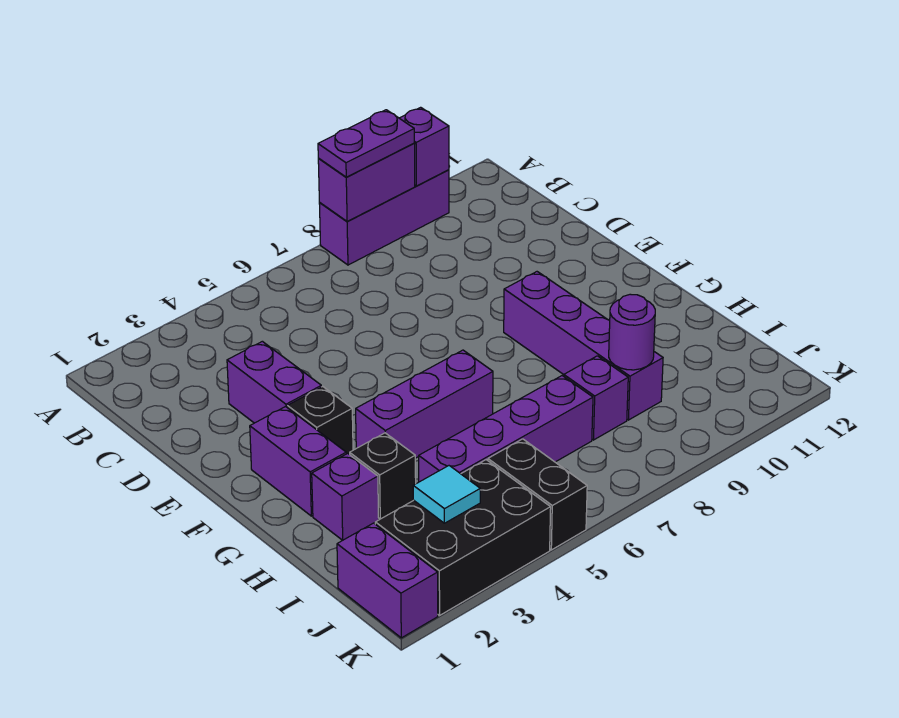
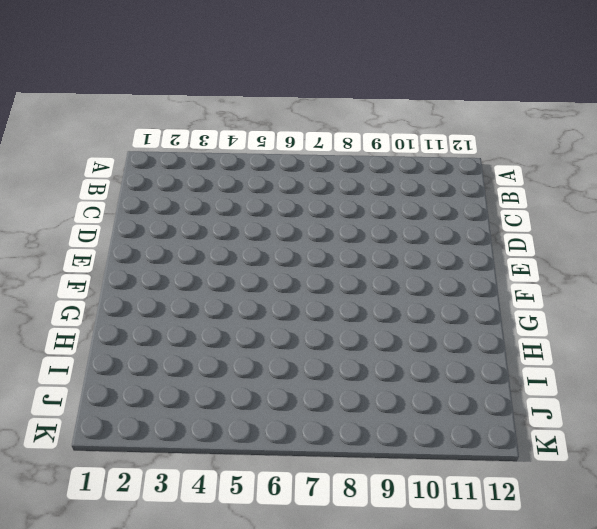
none -> purple 1x3 brick [319,170,449,265]
none -> purple 1x2 brick [227,341,321,423]
none -> purple 1x2 brick [250,407,346,516]

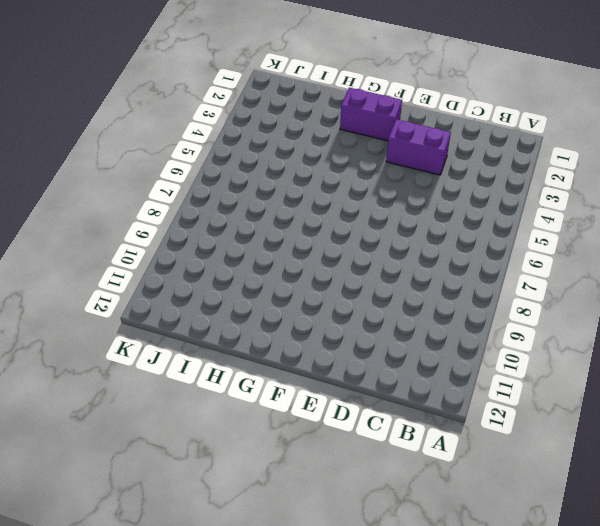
none -> purple 1x3 brick [319,170,449,265]
none -> black 1x1 brick [287,387,353,454]
none -> purple 1x4 brick [504,272,663,420]

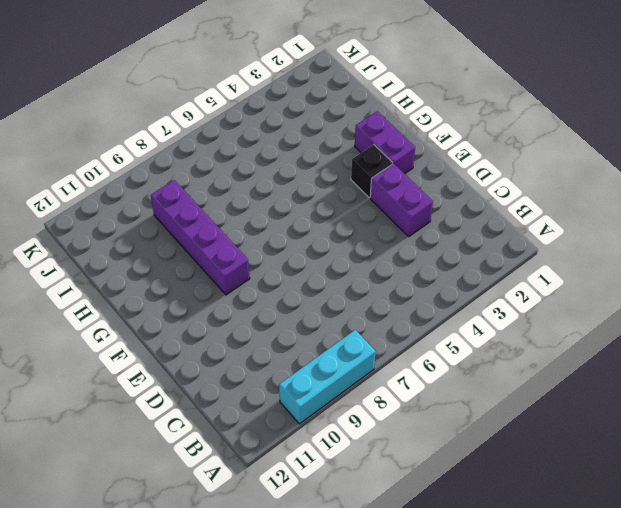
cyan 1x3 brick [279,330,376,424] -> purple 1x3 brick [319,170,449,265]
none -> purple 1x3 brick [356,350,493,458]
none -> purple 1x1 brick [312,453,379,540]
none -> black 1x1 brick [349,433,416,519]

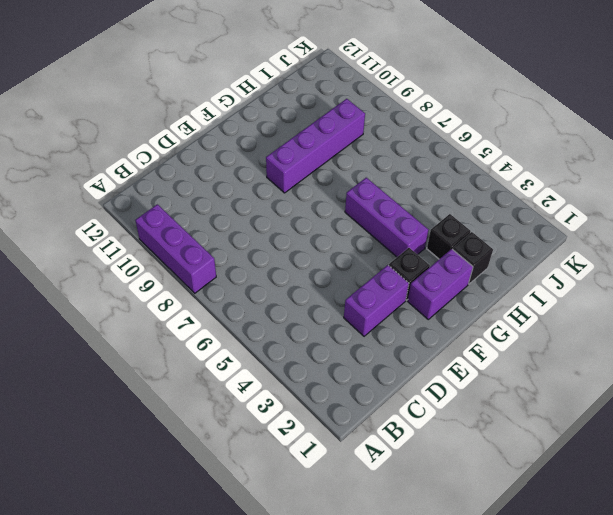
black 1x1 brick [453,232,493,284] -> purple 1x1 brick [312,453,379,540]
none -> purple 1x4 brick [419,376,593,482]
none -> purple 1x1 brick [564,356,628,440]
none -> purple 1x2 brick [337,523,438,638]

